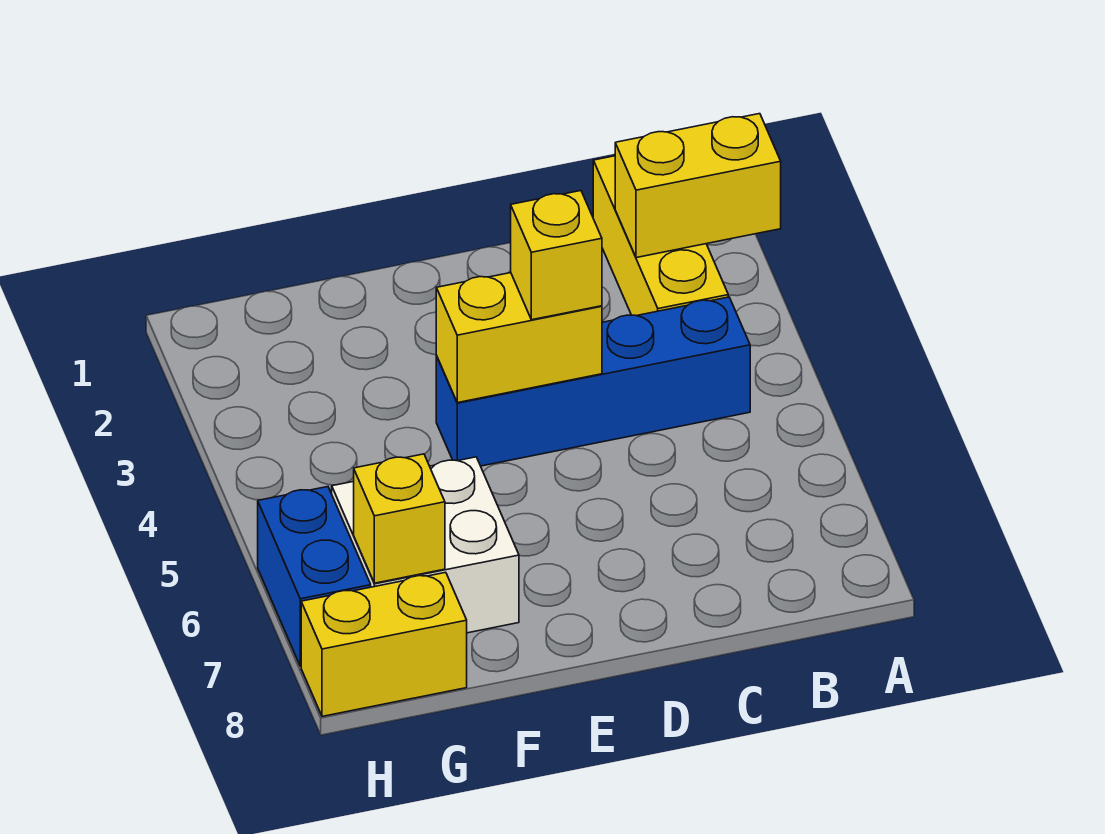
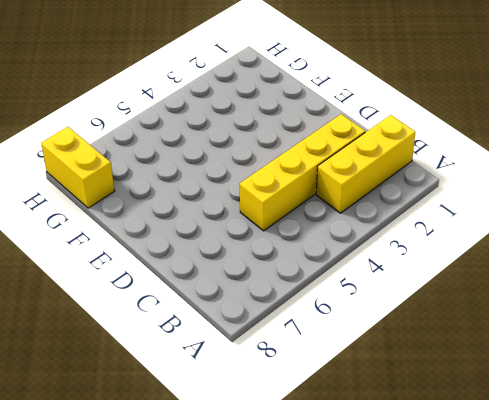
yellow 1x4 brick [239,114,365,231] -> blue 1x4 brick [436,297,750,466]
none -> white 2x2 brick [332,457,519,633]
none -> blue 1x2 brick [258,487,371,666]

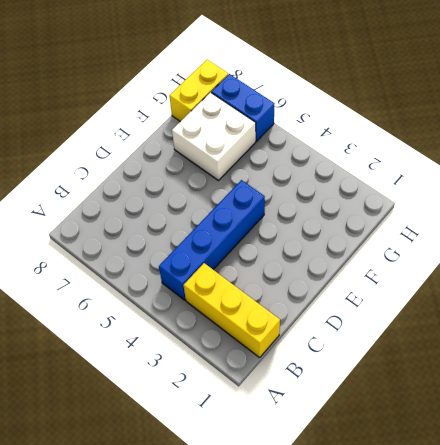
none -> yellow 1x2 brick [615,114,781,258]
none -> yellow 1x2 brick [436,273,602,403]

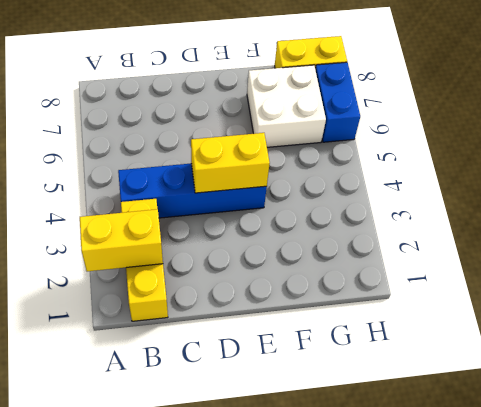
none -> yellow 1x1 brick [354,454,445,583]
none -> yellow 1x1 brick [511,191,602,320]

